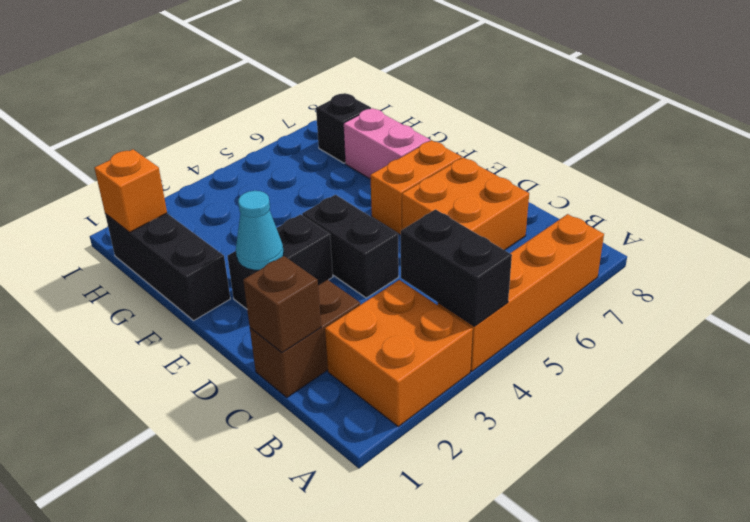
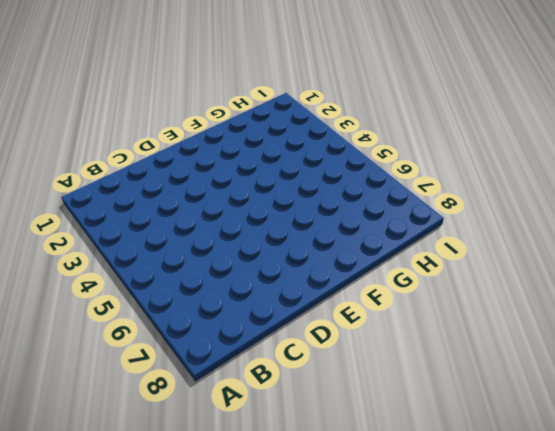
none -> orange 2x2 brick [325,280,473,426]
none -> orange 1x4 brick [438,214,604,371]
none -> brown 1x2 brick [250,280,360,397]

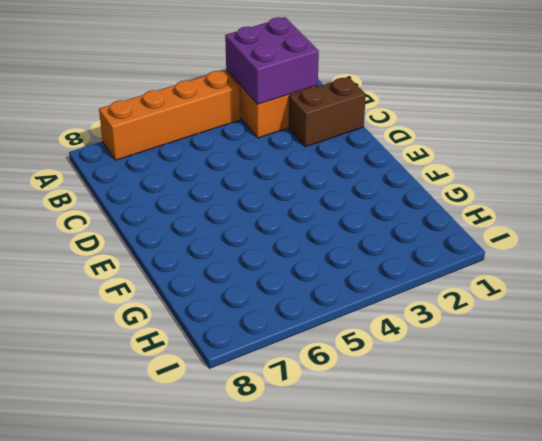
purple 2x2 brick [225,17,319,104] -> none
none -> orange 2x2 brick [402,158,529,250]
none -> black 1x2 brick [302,195,399,298]
none -> black 1x2 brick [227,214,333,309]

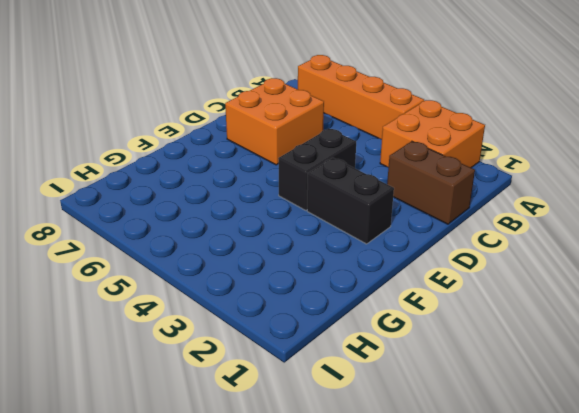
none -> orange 1x2 brick [370,140,462,235]
none -> black 1x3 brick [105,213,230,321]
none -> pink 1x2 brick [343,108,430,179]

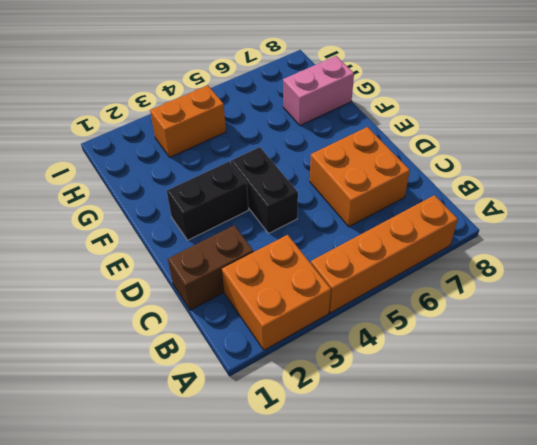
pink 1x2 brick [283,56,354,125] -> pink 1x2 brick turned to [343,108,430,179]
orange 1x2 brick [150,85,226,157] -> orange 1x2 brick moved to [370,140,462,235]
none -> black 1x3 brick [105,213,230,321]
none -> black 1x1 brick [316,93,371,163]
none -> black 1x2 brick [401,210,512,326]

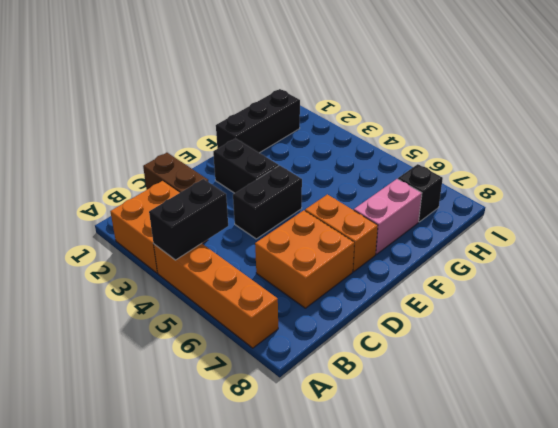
none -> brown 1x1 brick [243,256,321,353]
none -> cyan 1x1 cone [236,191,284,270]
none -> orange 1x1 brick [95,149,167,232]

